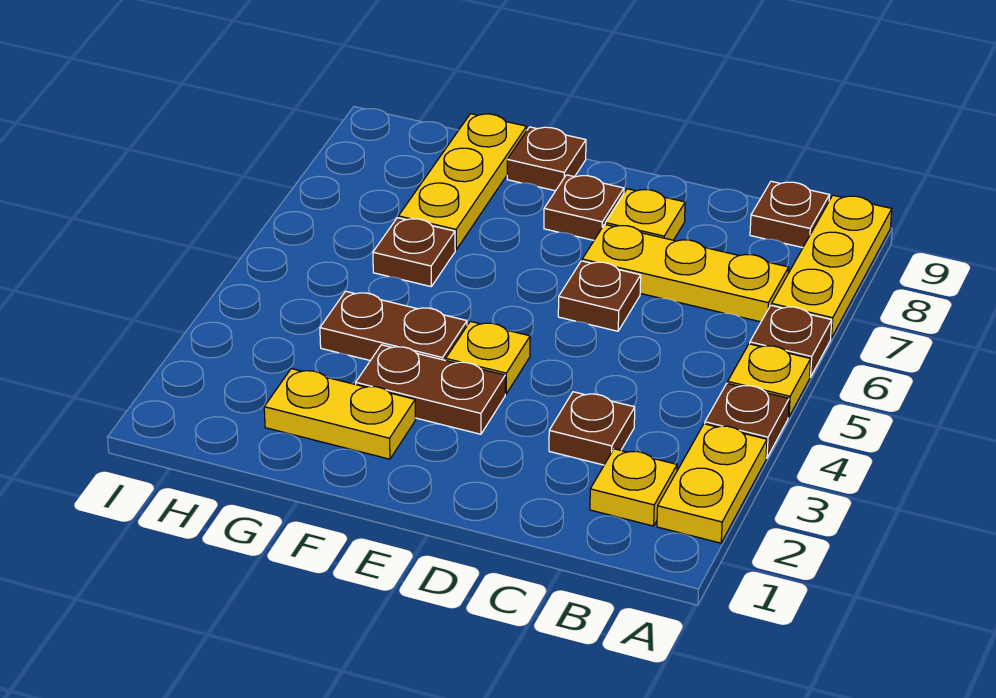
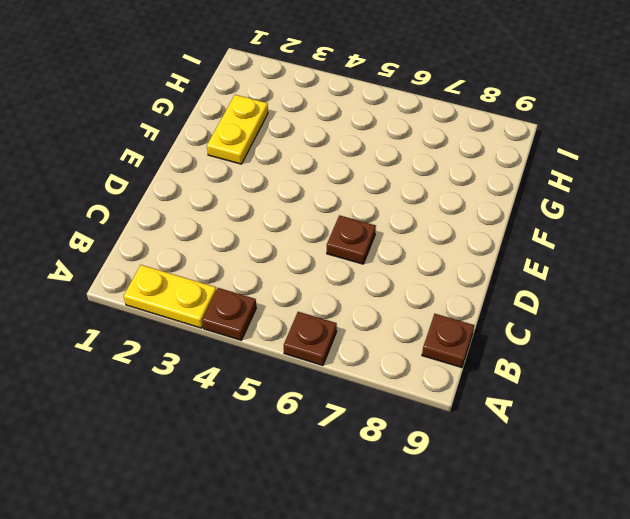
none -> yellow 1x1 plate [728,344,811,417]
none -> yellow 1x3 plate [772,195,892,338]
none -> yellow 1x1 plate [590,449,677,526]

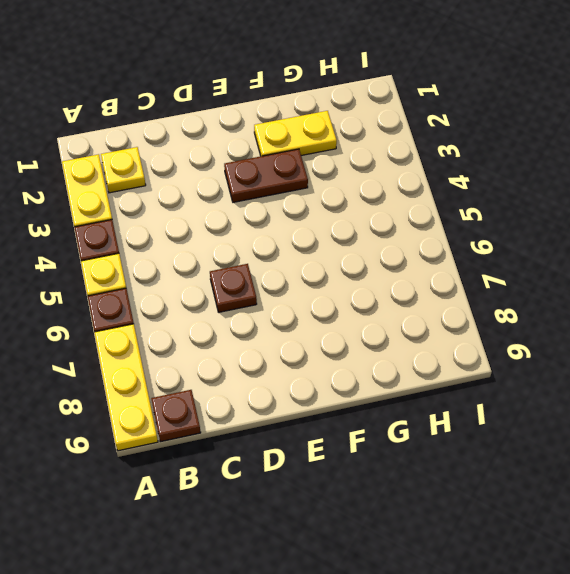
none -> yellow 1x3 plate [582,224,789,322]
none -> brown 1x1 plate [549,392,635,465]
none -> yellow 1x1 plate [605,189,685,240]

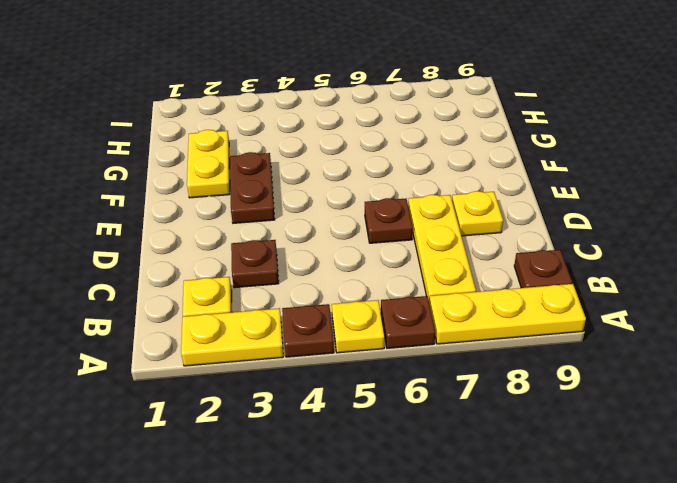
none -> yellow 1x1 plate [446,321,530,394]
none -> brown 1x1 plate [544,175,624,240]
none -> brown 1x2 plate [320,291,467,361]

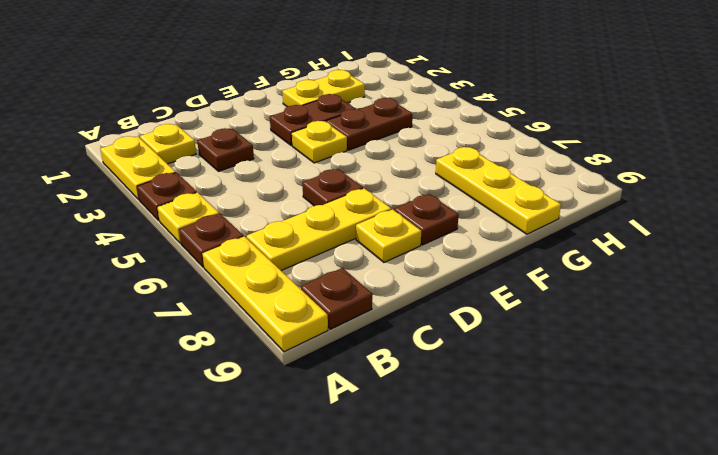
none -> brown 1x1 plate [507,127,586,191]
none -> brown 1x1 plate [373,218,455,287]

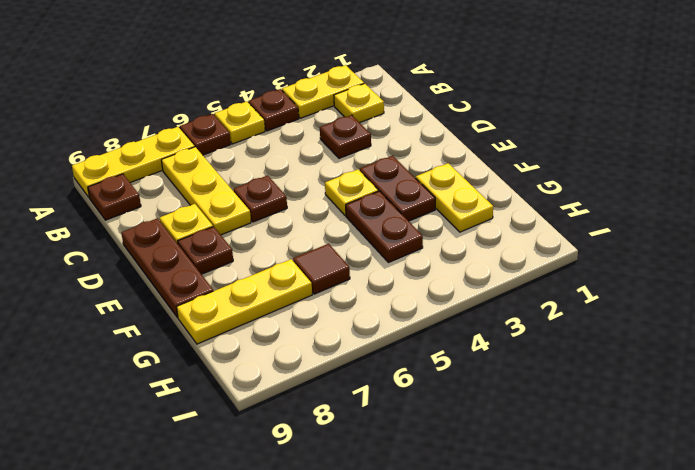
brown 1x3 plate [121,218,213,317] -> brown 1x1 plate [507,127,586,191]
brown 1x1 tile [293,244,350,294] -> brown 1x1 plate [373,218,455,287]

